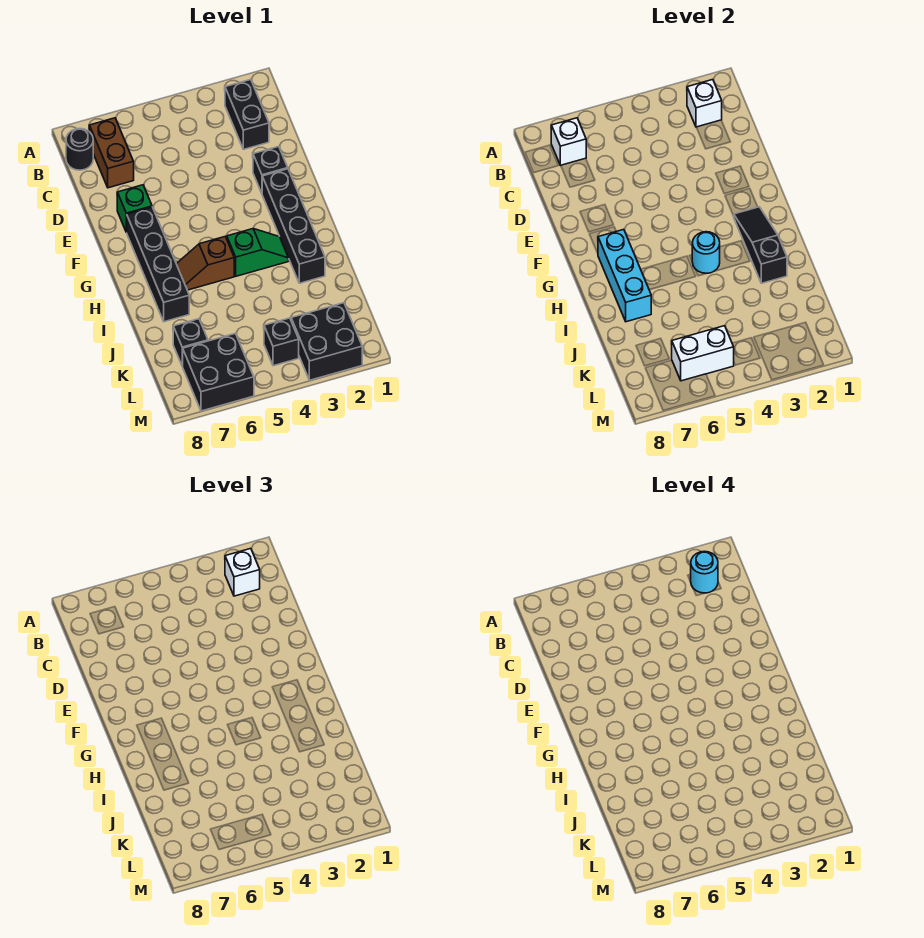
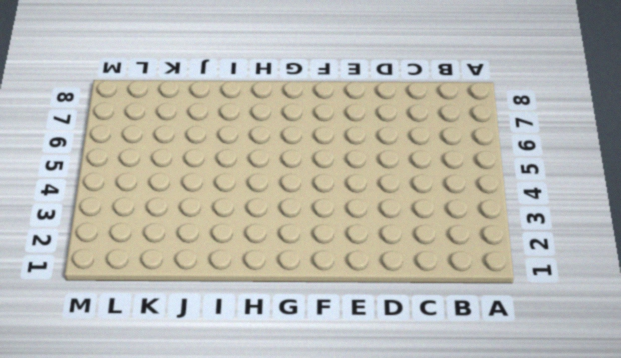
none -> black 1x2 brick [225,80,269,149]
none -> brown 1x2 brick [89,118,134,188]
none -> black 1x1 round brick [66,129,93,170]

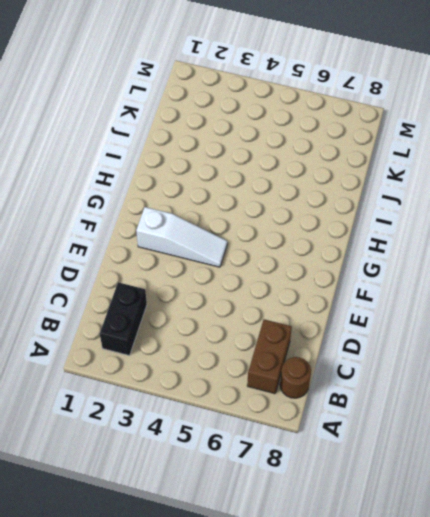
brown 1x1 round brick [280,357,311,398] -> black 1x1 round brick [66,129,93,170]
white 1x3 slope [136,207,227,267] -> black 1x4 brick [262,169,325,283]
none -> black 1x1 brick [253,146,288,193]
none -> green 1x1 brick [117,185,152,232]
none -> black 1x4 brick [126,207,189,322]

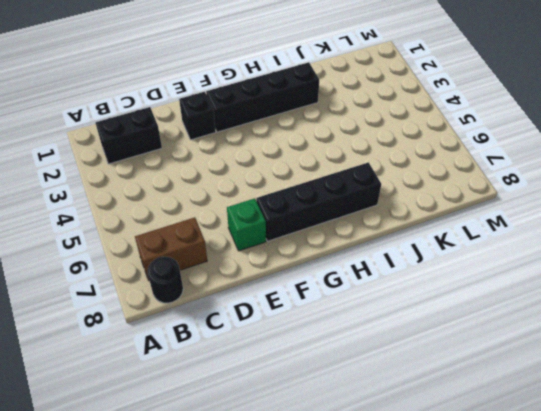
none -> green 1x2 slope [227,229,289,276]
none -> brown 1x2 slope [177,237,234,290]
none -> black 1x1 brick [173,319,208,366]

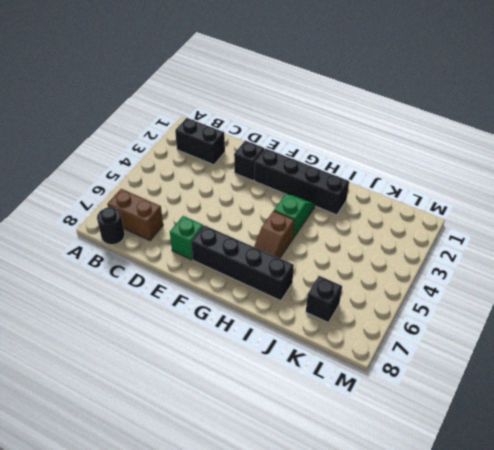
none -> black 2x2 brick [291,303,362,380]
none -> black 1x1 brick [264,318,299,366]
none -> black 2x2 brick [183,333,254,411]

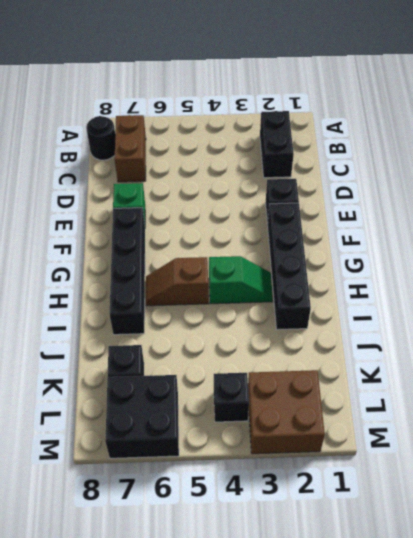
brown 2x2 brick [248,370,325,454] -> black 2x2 brick [291,303,362,380]
none -> white 1x1 brick [687,80,722,127]
none -> white 1x1 brick [551,118,586,165]
none -> black 1x3 slope [733,207,787,283]

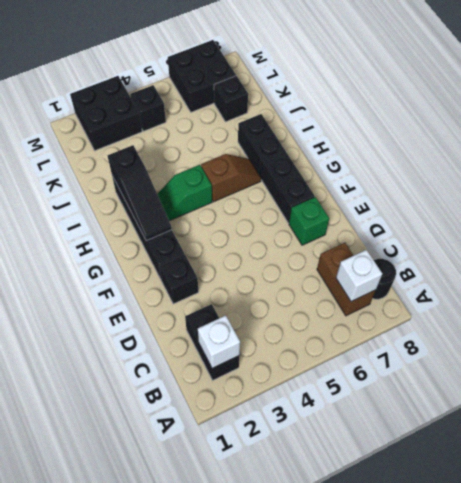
none -> cyan 1x3 brick [598,229,651,322]
none -> cyan 1x1 round brick [692,232,720,273]
none -> white 1x2 brick [672,326,734,381]

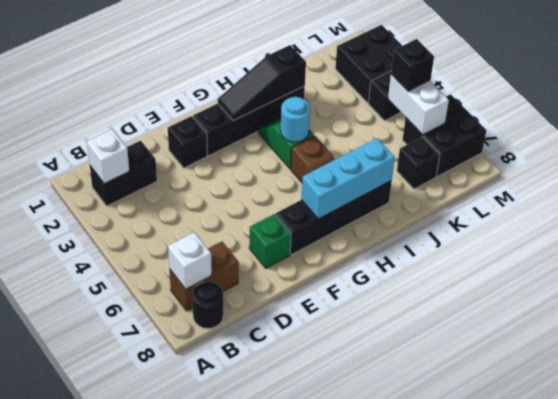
black 1x1 brick [391,39,434,92] -> none
none -> white 1x1 brick [225,549,260,596]
none -> cyan 1x1 round brick [691,551,718,593]

